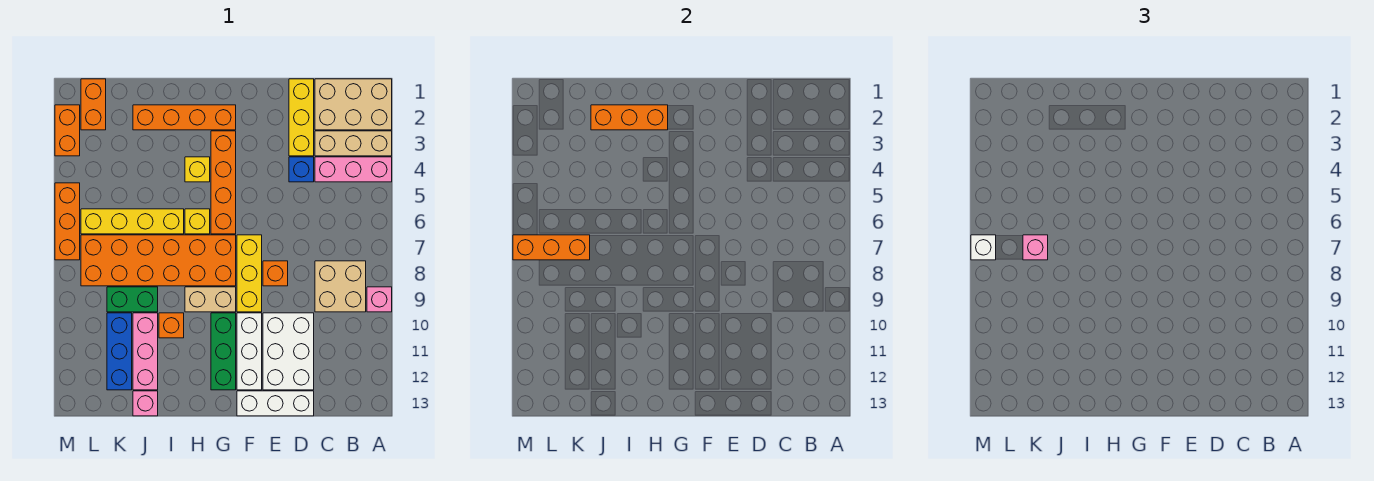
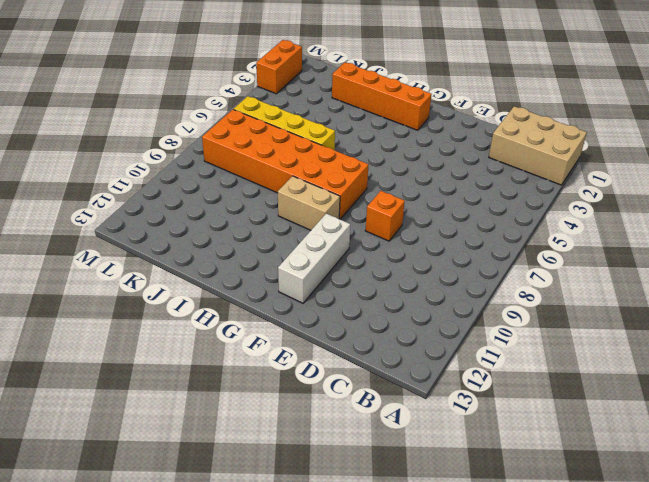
none -> tan 1x3 brick [315,131,392,156]
none -> pink 1x3 brick [315,157,392,182]
none -> pink 1x1 brick [367,287,392,312]
none -> tan 2x2 brick [315,261,366,312]

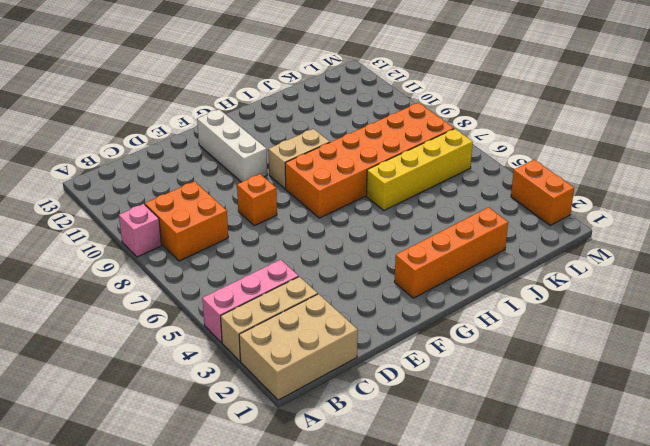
orange 2x2 brick [145,181,228,261] -> tan 2x2 brick [315,261,366,312]
none -> yellow 1x3 brick [289,79,314,156]
none -> blue 1x1 brick [289,157,314,182]
none -> white 2x3 brick [263,313,314,390]
none -> white 1x3 brick [237,391,314,416]

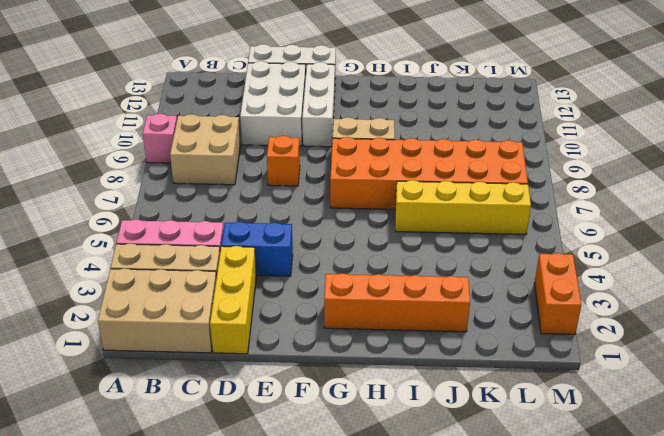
blue 1x2 brick [221,222,293,276] -> blue 1x1 brick [289,157,314,182]
none -> yellow 1x3 brick [237,235,262,312]
none -> orange 1x4 brick [211,131,236,234]
none -> green 1x3 brick [211,313,236,390]
none -> yellow 1x1 brick [185,157,210,182]

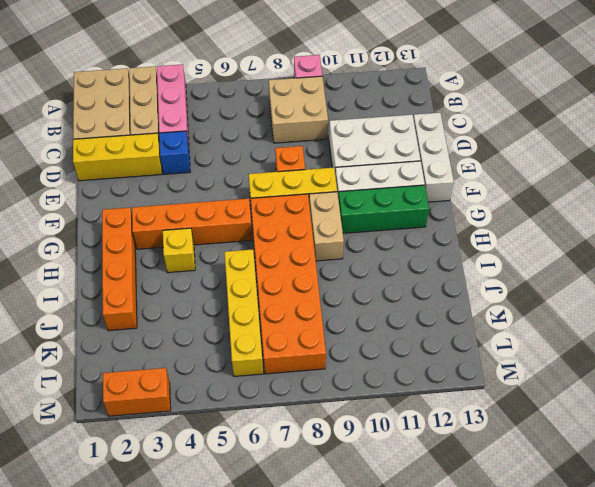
none -> yellow 1x1 brick [185,209,210,234]
none -> orange 1x1 brick [159,313,184,338]
none -> green 1x2 brick [107,287,158,312]
none -> pink 1x3 brick [133,313,158,390]

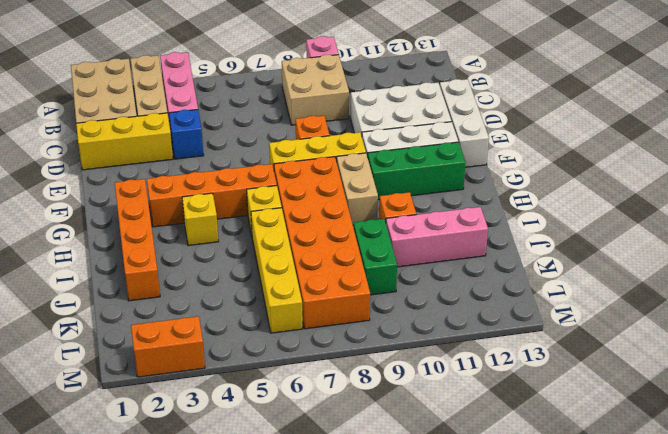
none -> pink 1x1 brick [133,391,158,416]
none -> blue 1x3 brick [107,313,132,390]
none -> orange 1x2 brick [81,79,106,130]
none -> orange 1x3 brick [55,183,80,260]

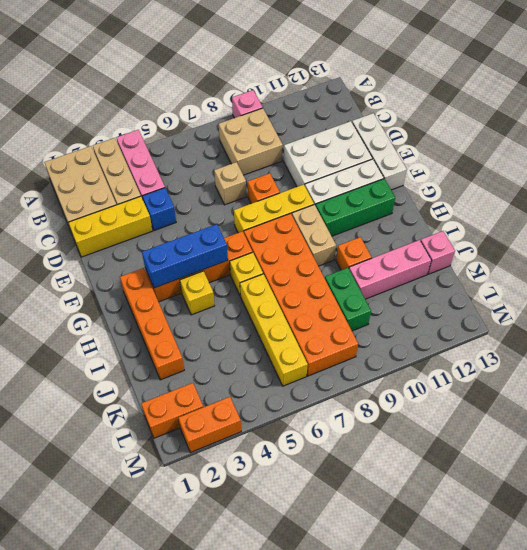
tan 1x1 brick [214,162,246,205] -> none
blue 1x3 brick [142,224,228,288] -> blue 1x3 brick moved to [107,313,132,390]
none -> orange 1x3 brick [55,183,80,260]
none -> orange 1x3 brick [591,105,668,130]
none -> orange 1x3 brick [513,235,590,260]
none -> pink 1x1 brick [1023,235,1048,260]

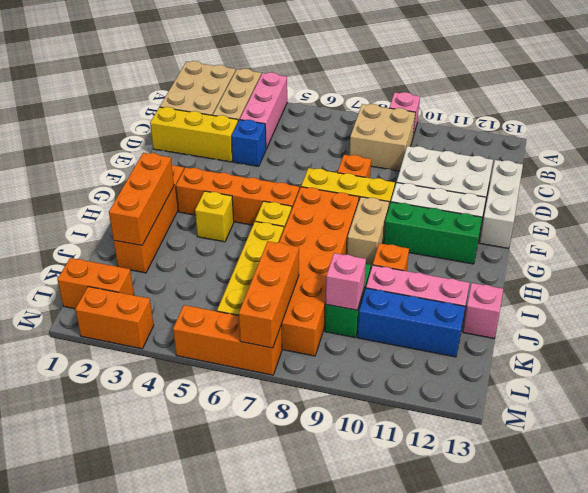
pink 1x1 brick [326,253,366,310] -> pink 1x1 brick moved to [1023,235,1048,260]
none -> white 1x1 brick [971,235,996,260]

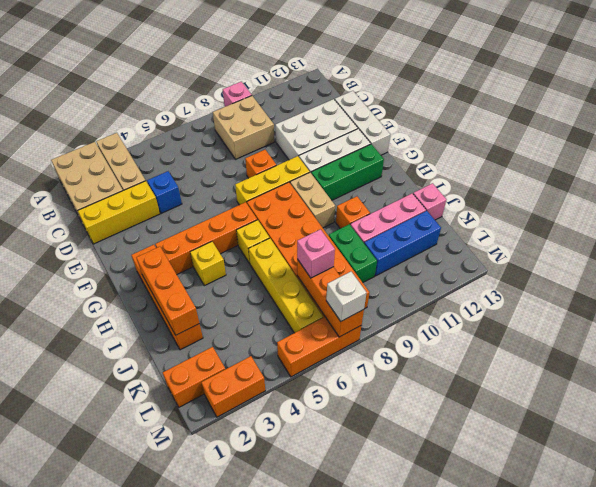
none -> pink 1x3 brick [315,157,392,182]

